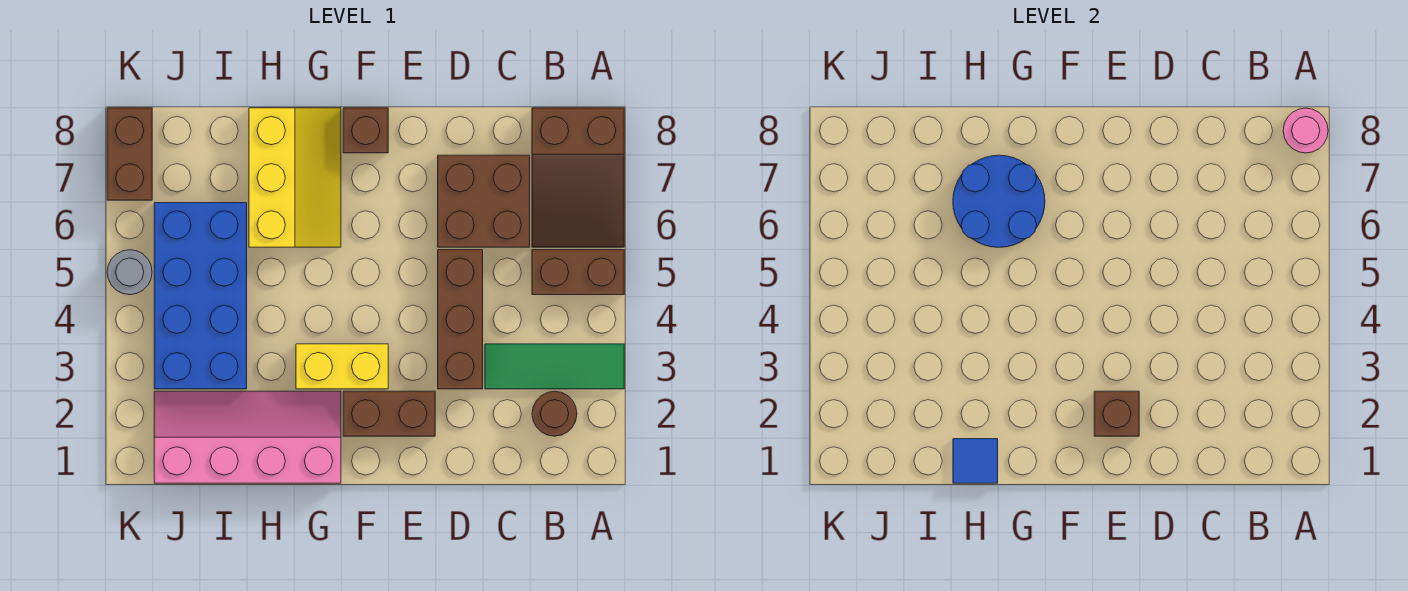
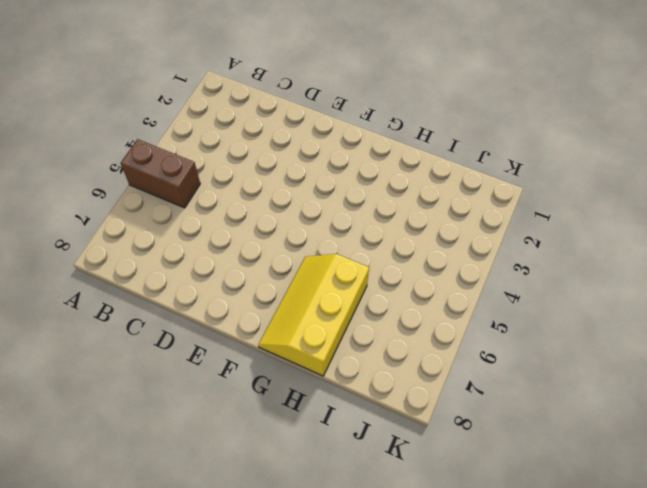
none -> green 1x3 tile [485,344,624,389]
none -> brown 2x3 slope [532,108,624,247]
none -> brown 1x1 round brick [532,391,577,436]

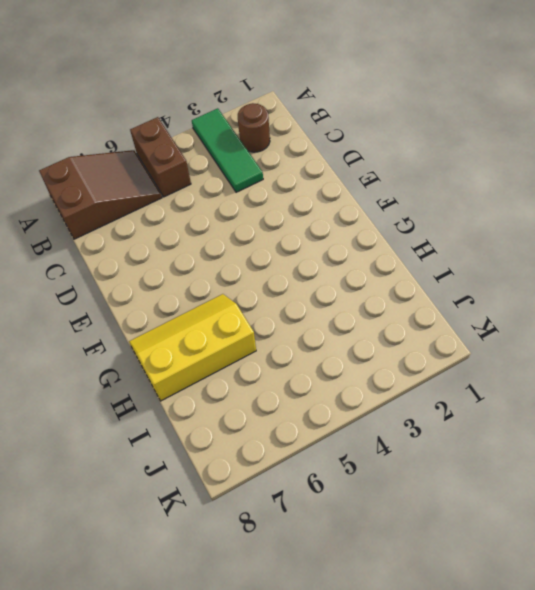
none -> brown 2x2 brick [438,155,530,247]
none -> brown 1x3 brick [438,250,483,389]
none -> brown 1x2 brick [343,391,435,436]

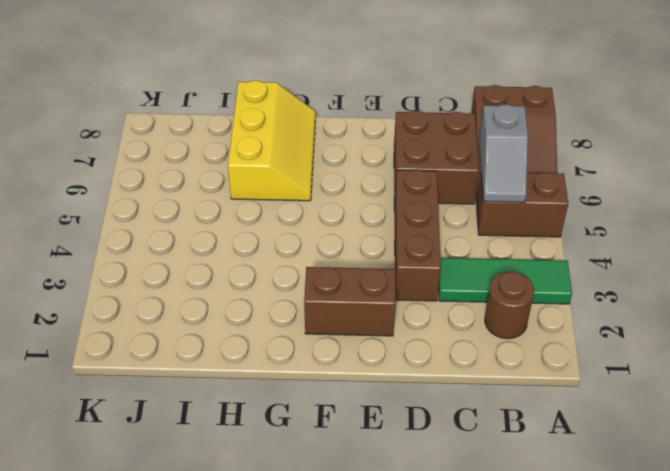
grey 1x2 slope [479,104,528,202] -> none
none -> yellow 1x2 brick [296,344,388,389]
none -> brown 1x1 brick [343,108,388,153]
none -> pink 2x4 slope [154,391,341,483]

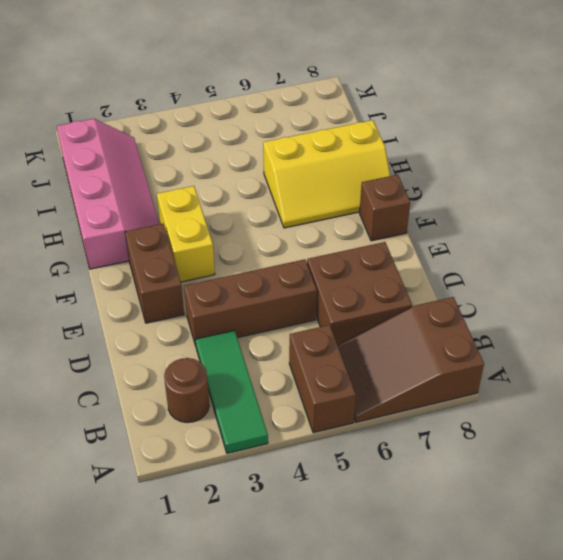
none -> blue 2x4 brick [154,203,247,389]
none -> grey 1x1 round brick [107,250,152,295]
none -> brown 1x2 brick [107,108,152,200]

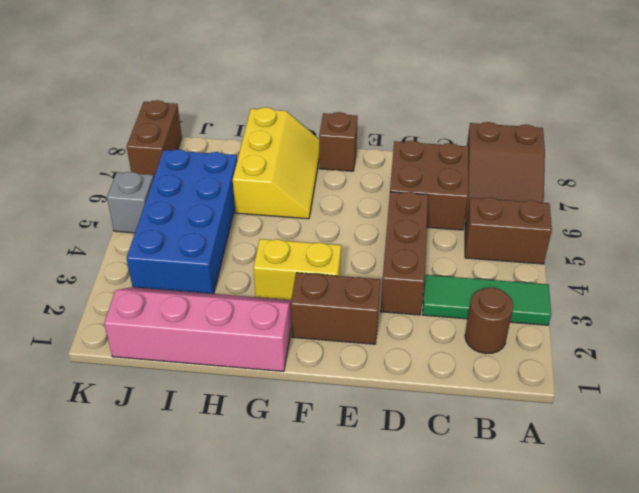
grey 1x1 brick [107,172,154,233] -> grey 1x1 round brick [107,250,152,295]
none -> pink 1x1 round brick [1283,108,1328,153]
none -> brown 1x1 brick [1094,391,1139,436]
none -> blue 2x2 round brick [953,155,1045,247]

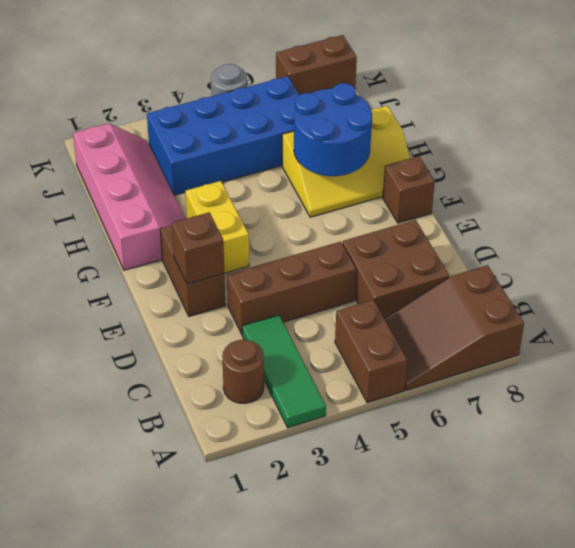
none -> pink 1x1 round brick [1283,108,1328,153]
none -> blue 1x1 tile [953,439,998,483]

